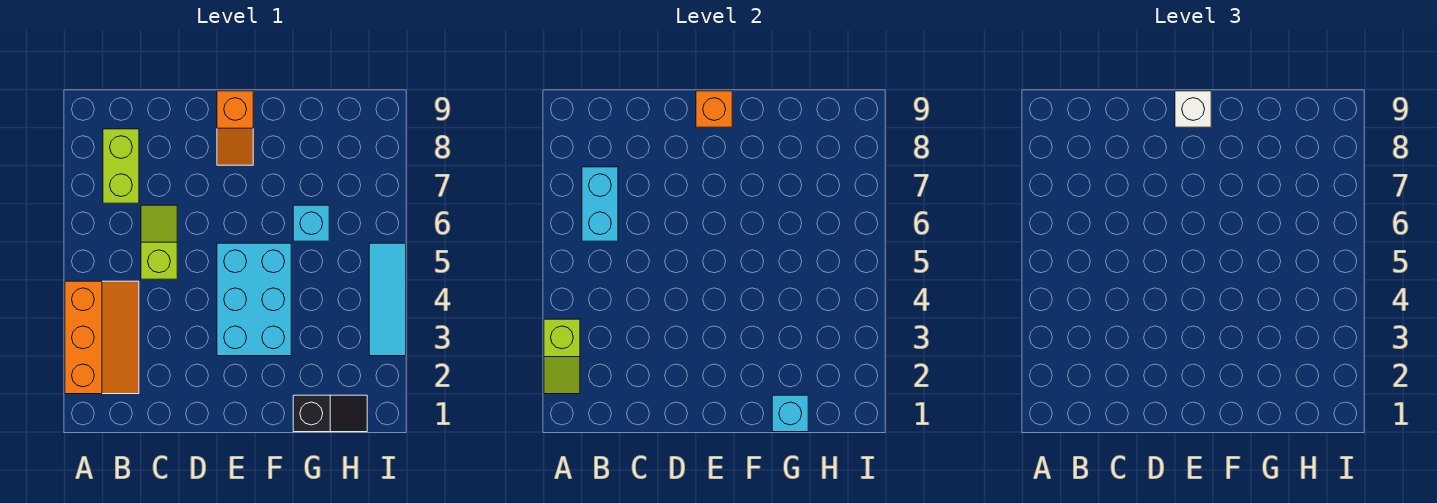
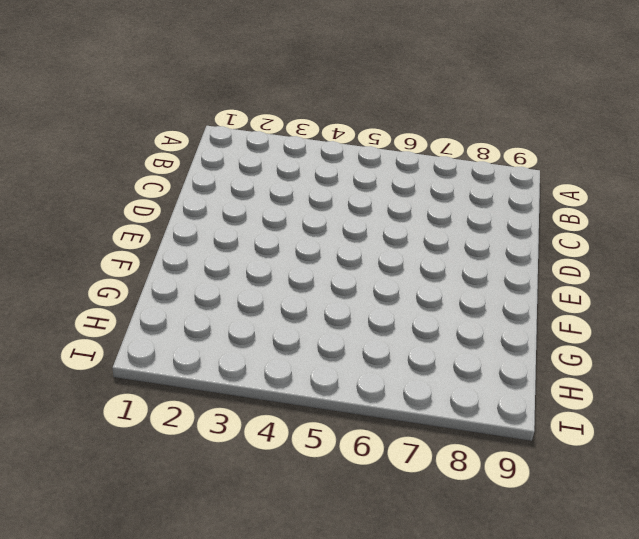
none -> orange 2x3 slope [65,281,139,394]
none -> lime 1x2 brick [103,129,139,203]
none -> lime 1x2 slope [141,205,177,279]

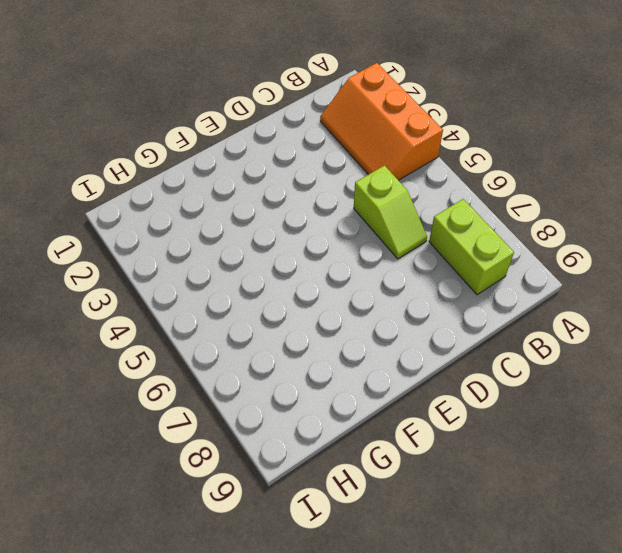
none -> cyan 2x3 brick [217,243,291,356]
none -> orange 1x2 slope [217,91,253,165]
none -> black 1x2 slope [293,395,367,432]

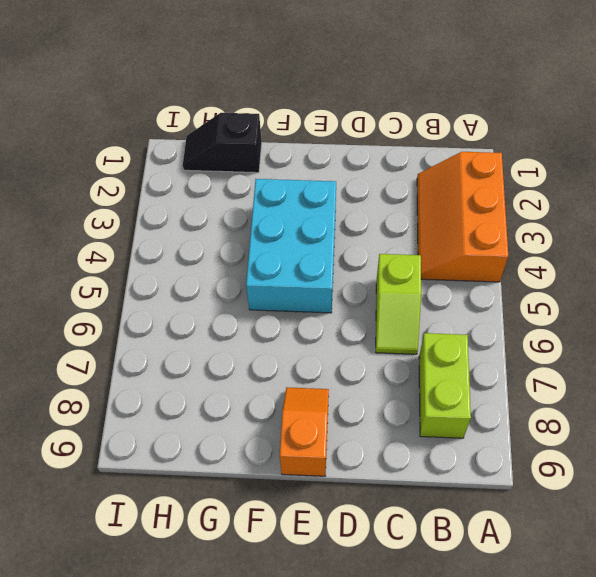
none -> cyan 1x1 brick [293,205,329,241]
none -> cyan 1x3 tile [369,243,406,356]
none -> lime 1x2 slope [544,319,580,394]

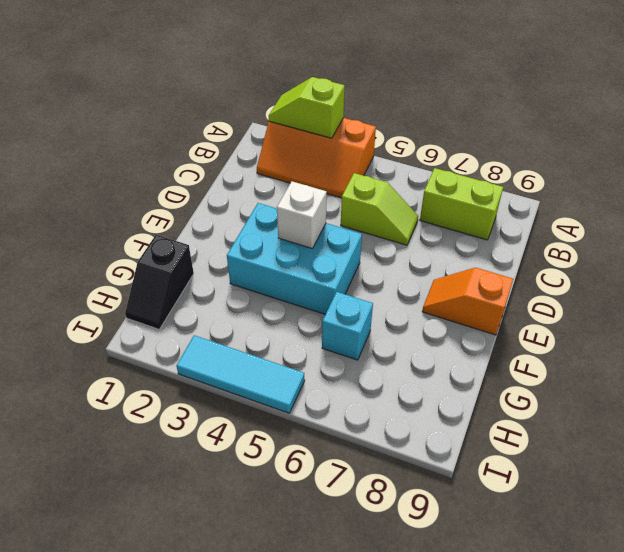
white 1x1 brick [277,181,327,249] -> white 1x1 brick moved to [1175,91,1211,127]
none -> cyan 1x2 brick [582,167,618,241]
none -> orange 1x1 brick [696,91,732,127]
none -> cyan 1x1 brick [772,395,808,432]

